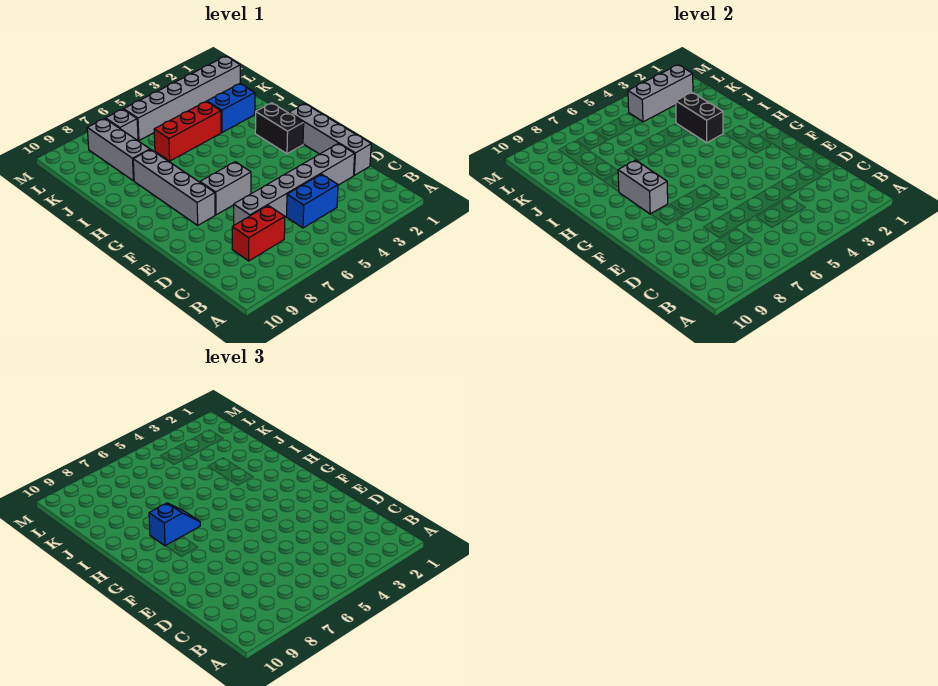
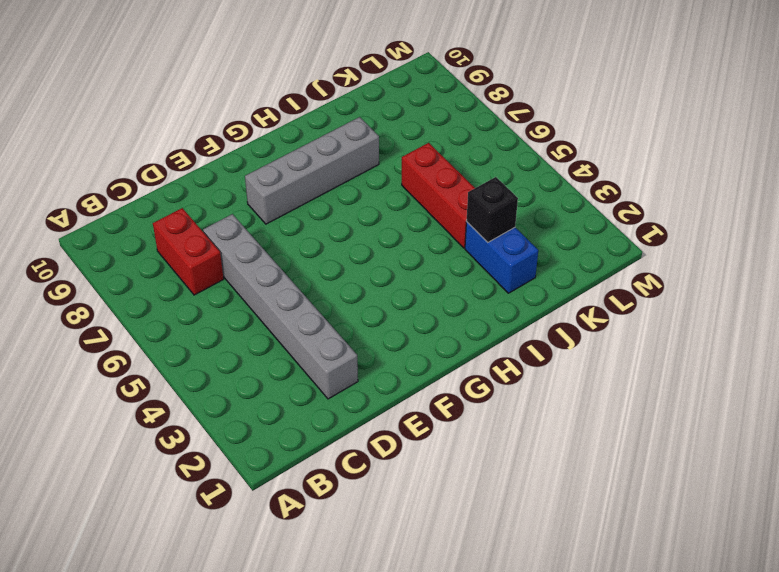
black 1x1 brick [466,177,518,242] -> black 1x2 brick [676,93,723,142]
none -> blue 1x2 brick [287,174,338,228]
none -> grey 1x4 brick [289,104,371,175]
none -> grey 1x2 brick [200,162,251,215]

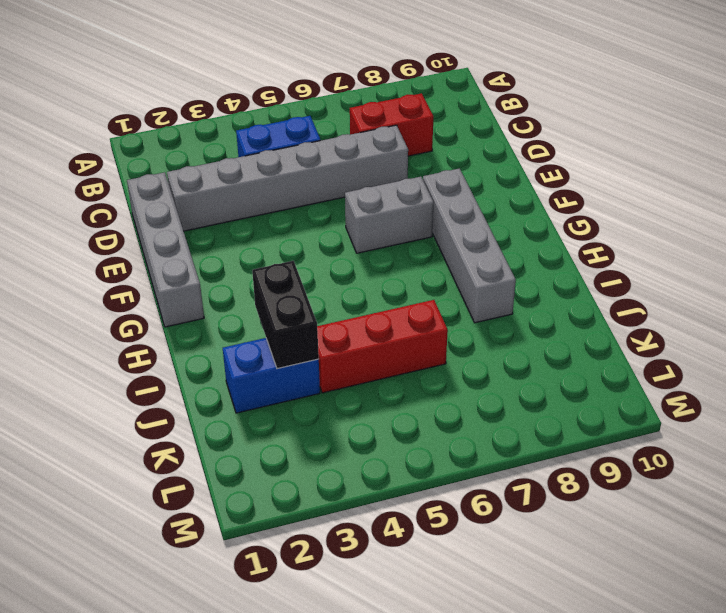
none -> black 1x2 brick [255,103,304,154]
none -> grey 1x3 brick [87,119,150,181]
none -> grey 1x6 brick [124,56,240,140]

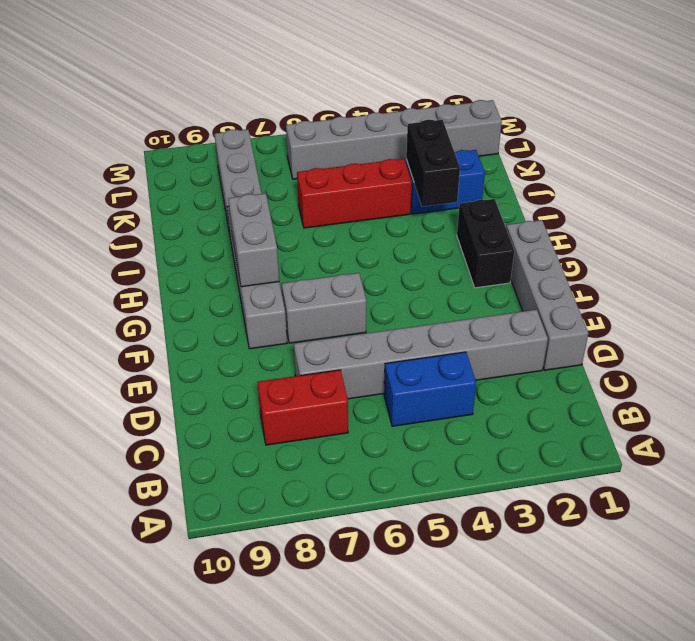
none -> grey 1x1 brick [106,109,138,140]
none -> grey 1x3 brick [628,65,693,122]
none -> blue 1x2 slope [149,503,200,546]

